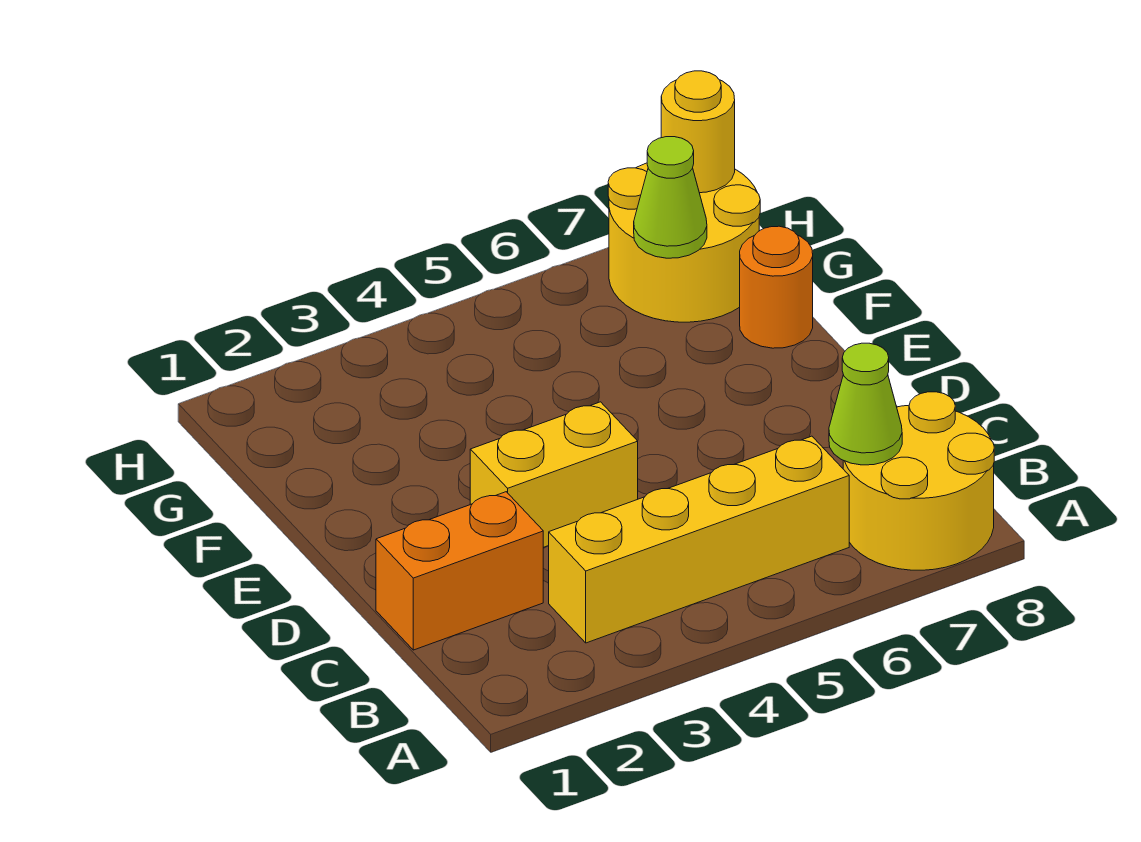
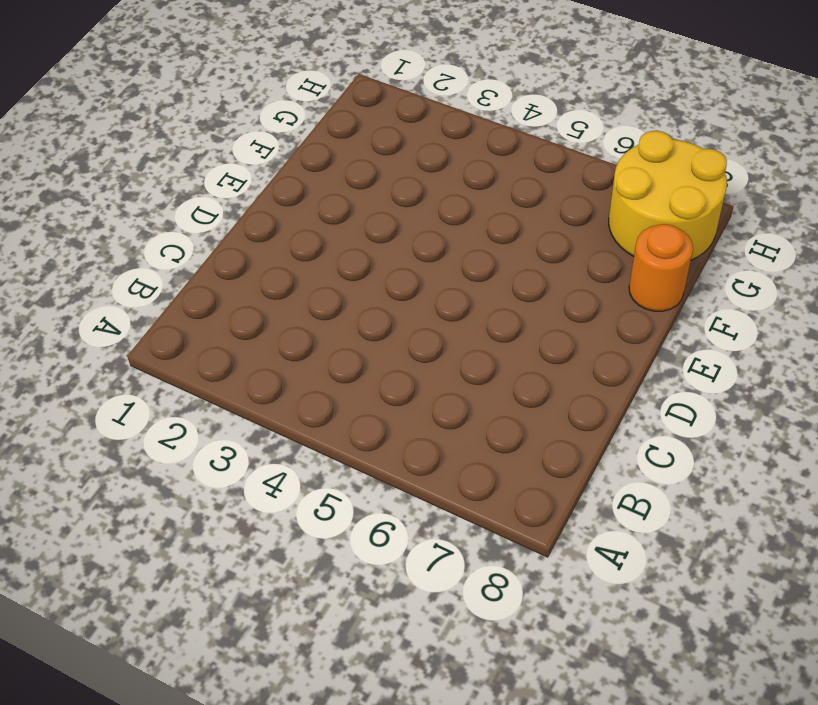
none -> yellow 2x2 round brick [843,392,994,570]
none -> yellow 1x4 brick [549,436,849,643]

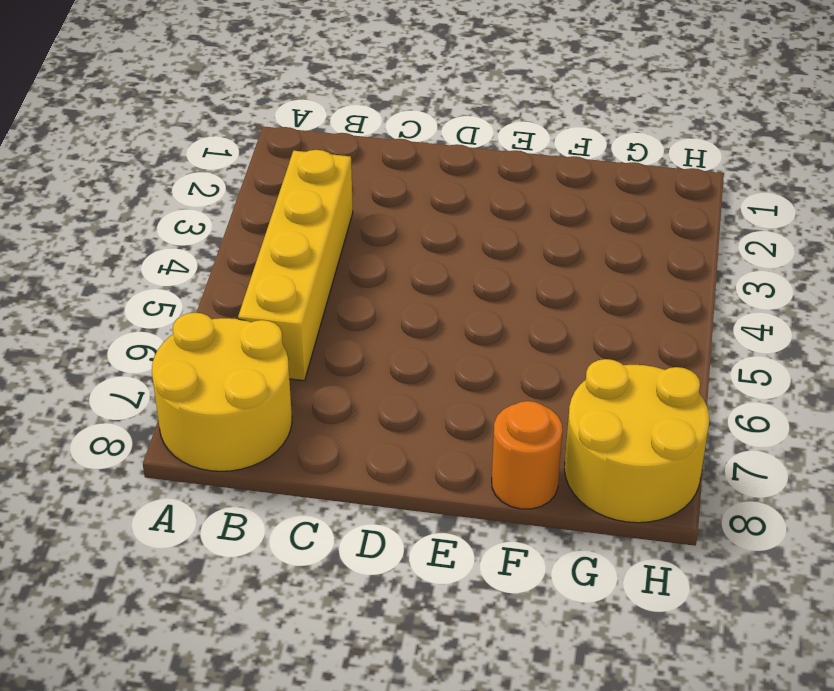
none -> orange 1x2 brick [376,492,543,650]
none -> yellow 1x2 brick [470,402,638,547]

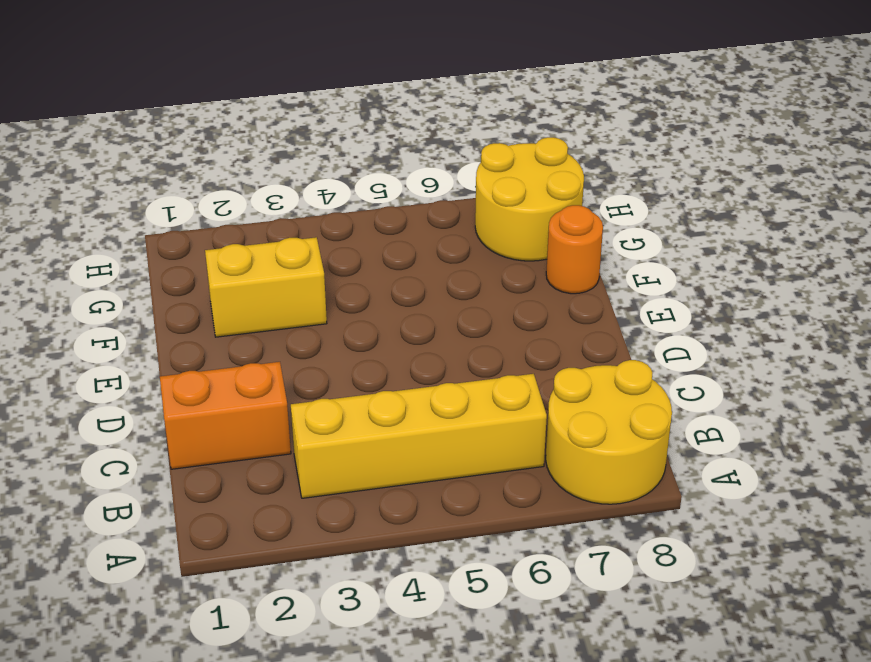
yellow 1x2 brick [205,237,327,337] -> yellow 1x2 brick moved to [470,402,638,547]
none -> lime 1x1 cone [829,343,902,465]
none -> lime 1x1 cone [634,137,707,258]

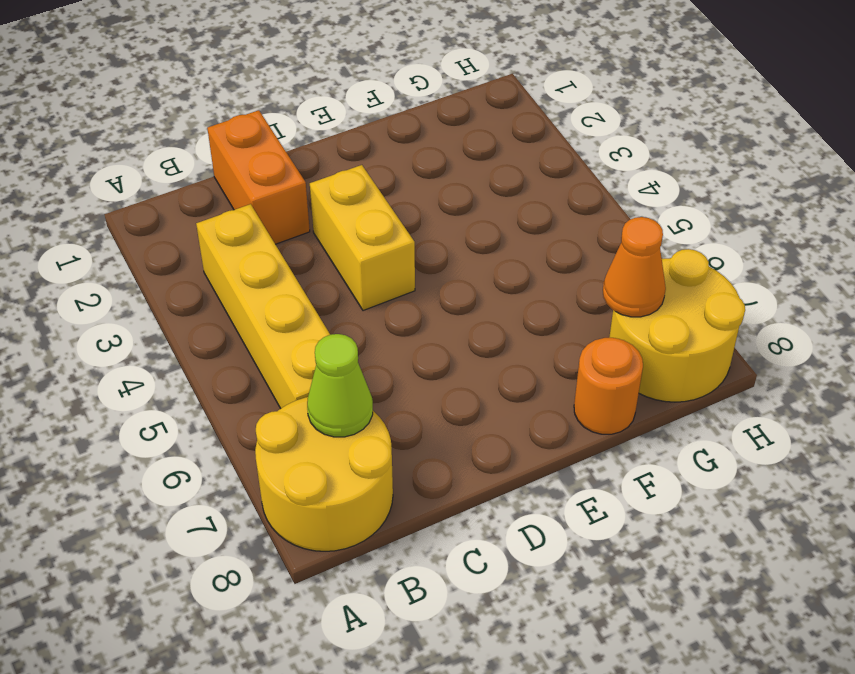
orange 1x1 cone [603,217,666,317] -> lime 1x1 cone [634,137,707,258]
none -> yellow 1x1 round brick [661,71,735,193]

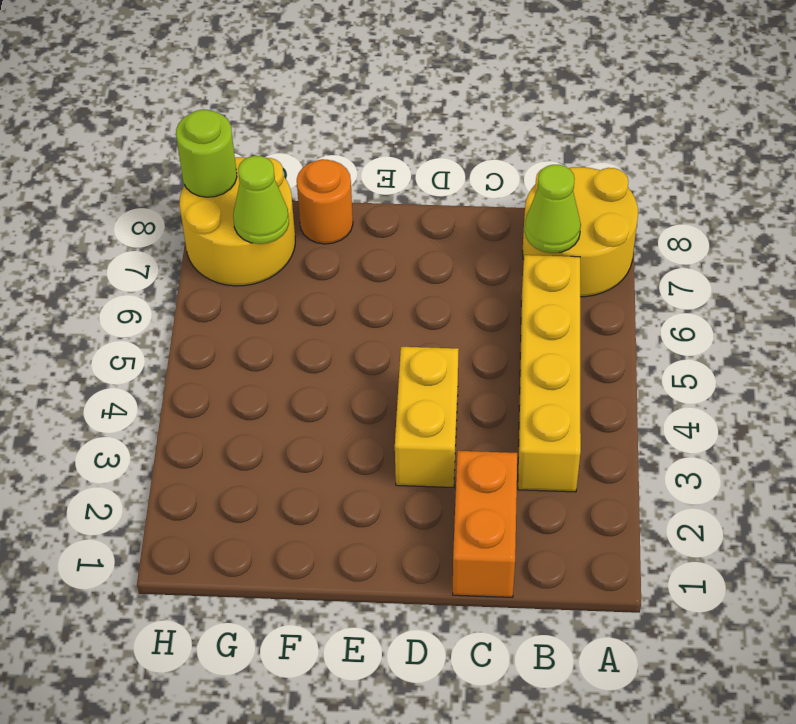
lime 1x1 round brick [176,110,237,197] -> yellow 1x1 round brick [661,71,735,193]

